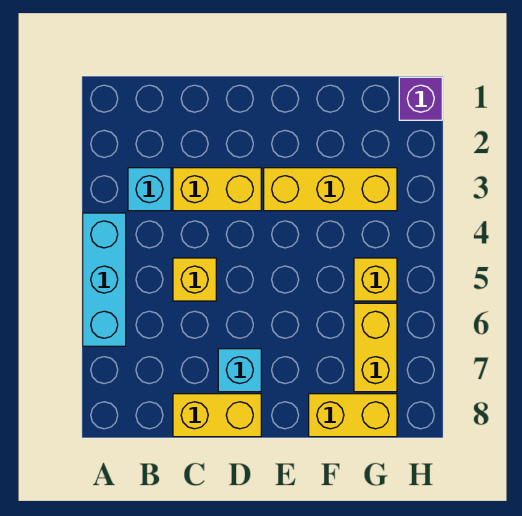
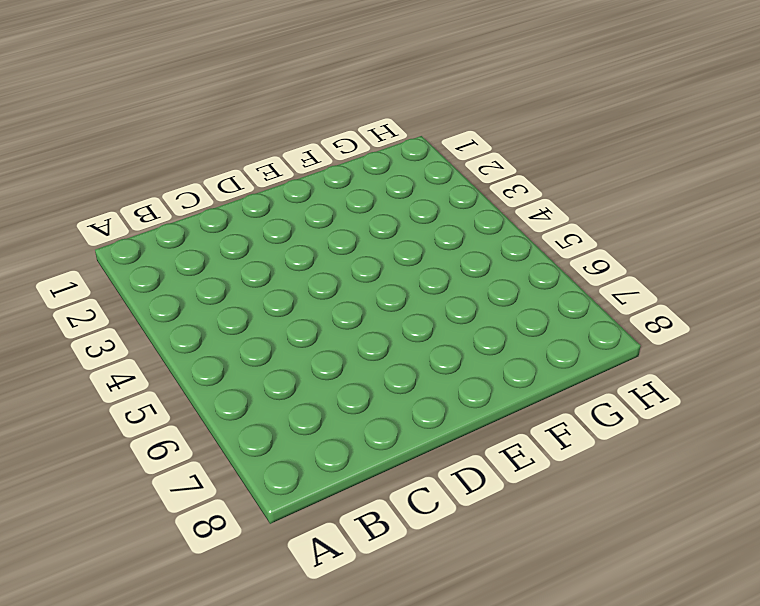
none -> cyan 1x3 brick [83,213,126,346]
none -> cyan 1x1 brick [128,168,171,211]

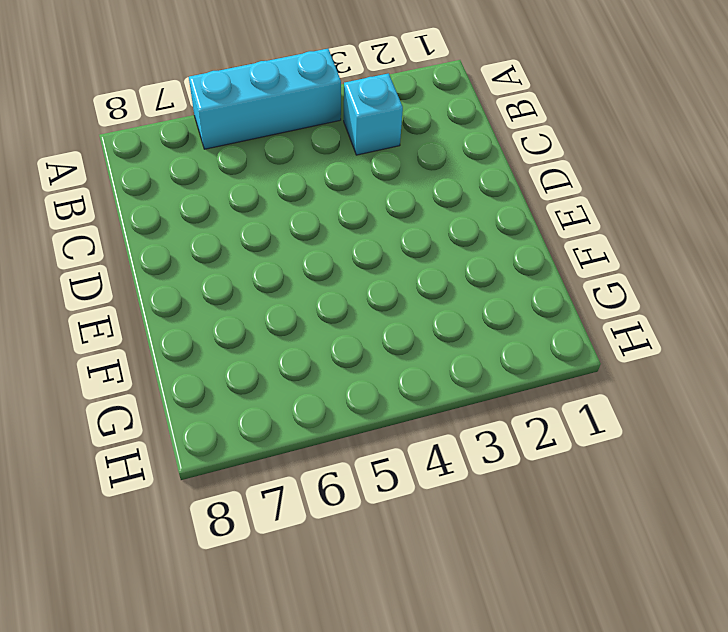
none -> yellow 1x2 brick [173,168,261,211]
none -> yellow 1x1 brick [173,258,216,301]

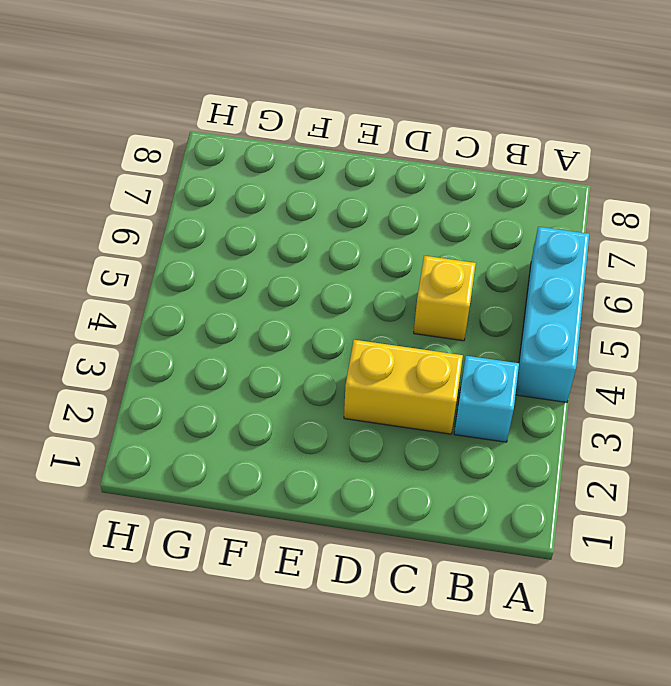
none -> yellow 1x2 brick [173,394,261,437]
none -> cyan 1x1 brick [218,349,261,392]

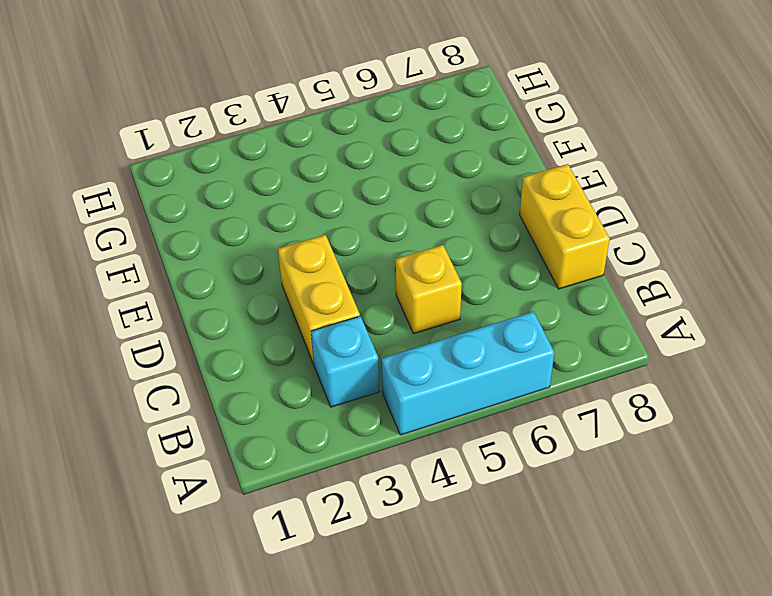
none -> cyan 1x1 brick [218,349,261,392]
none -> yellow 1x3 brick [264,168,397,211]

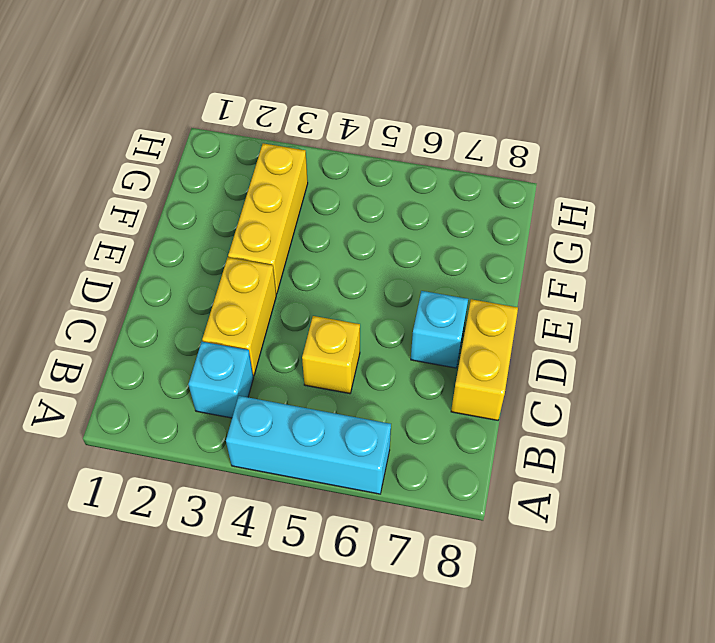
none -> yellow 1x2 brick [309,394,397,437]
none -> yellow 1x1 brick [354,258,397,301]

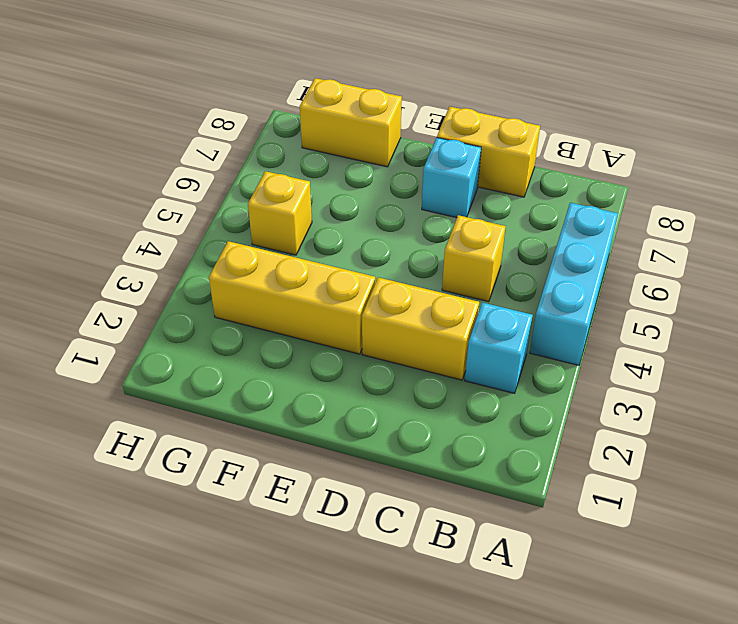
none -> yellow 1x2 brick [354,303,397,392]
none -> purple 1x1 brick [399,77,442,120]

